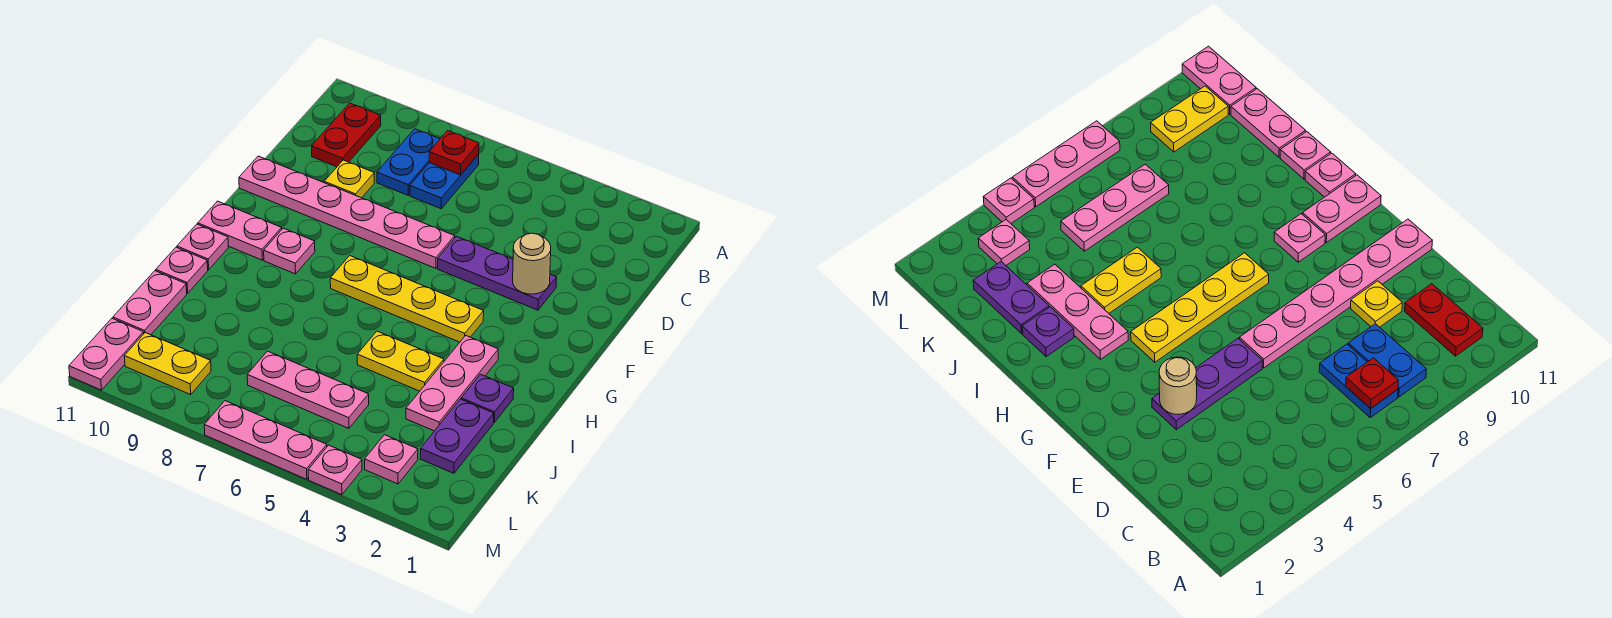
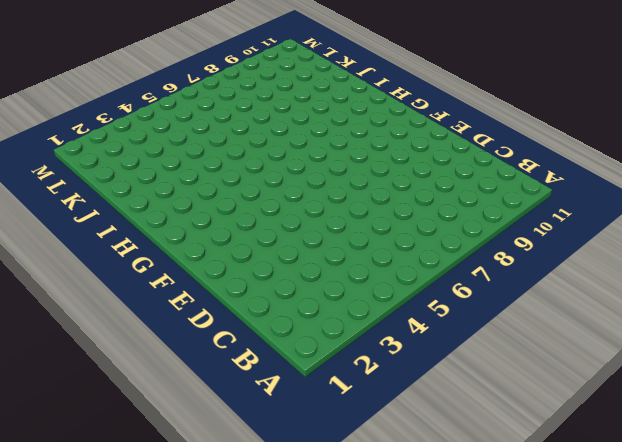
none -> blue 1x2 plate [410,155,479,209]
none -> blue 1x2 plate [377,129,440,195]
none -> red 1x2 plate [312,103,381,167]

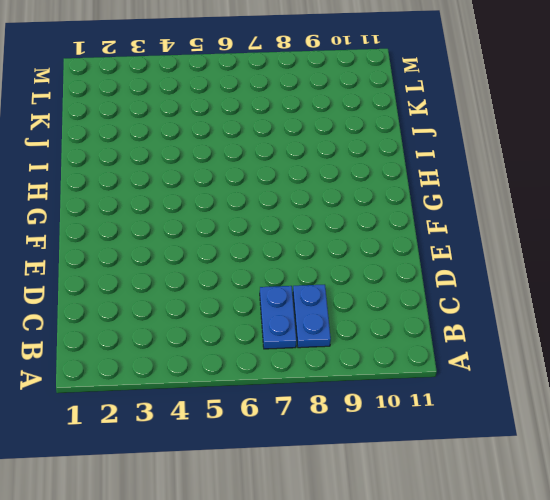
none -> red 1x2 plate [312,103,381,167]
none -> yellow 1x1 plate [324,160,374,198]
none -> purple 1x3 plate [438,236,557,310]

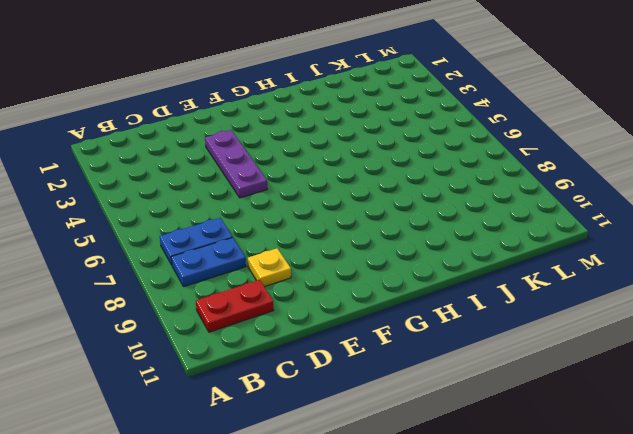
none -> pink 1x6 plate [239,156,455,268]
none -> yellow 1x4 plate [330,256,484,342]
none -> pink 1x1 plate [264,228,315,274]

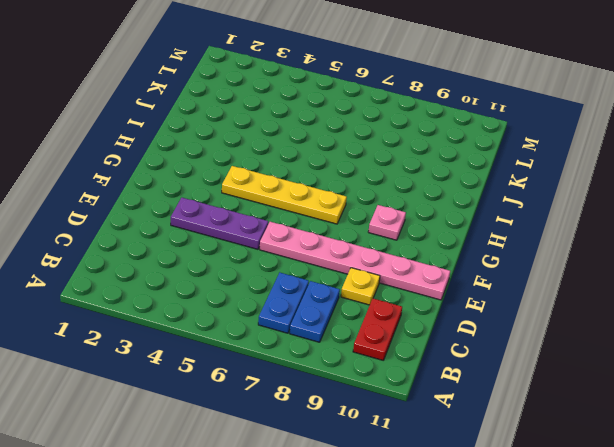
none -> pink 1x2 plate [198,201,282,260]
none -> pink 1x3 plate [406,335,498,431]
none -> pink 1x1 plate [177,224,228,270]

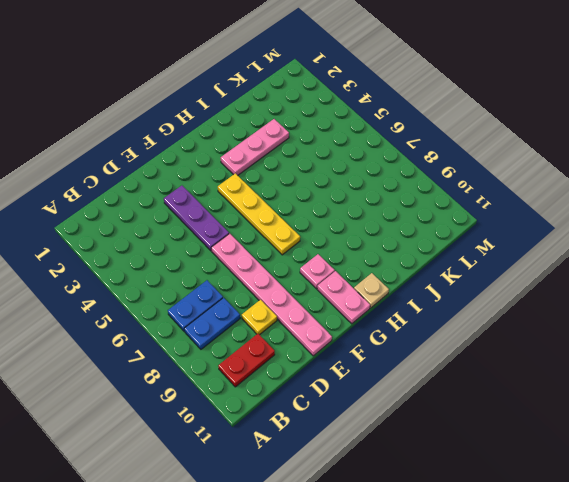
tan 1x1 plate [354,273,389,308] -> pink 1x1 plate [177,224,228,270]
none -> purple 1x1 plate [461,374,514,422]
none -> yellow 1x2 plate [357,331,444,391]
none -> pink 1x1 plate [156,247,208,293]

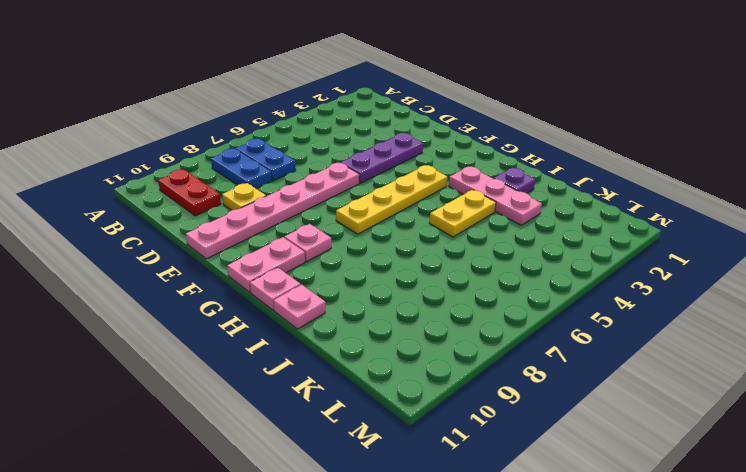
none -> purple 1x2 plate [420,399,494,473]
none -> pink 1x2 plate [113,271,187,335]
none -> pink 1x3 plate [247,351,369,428]

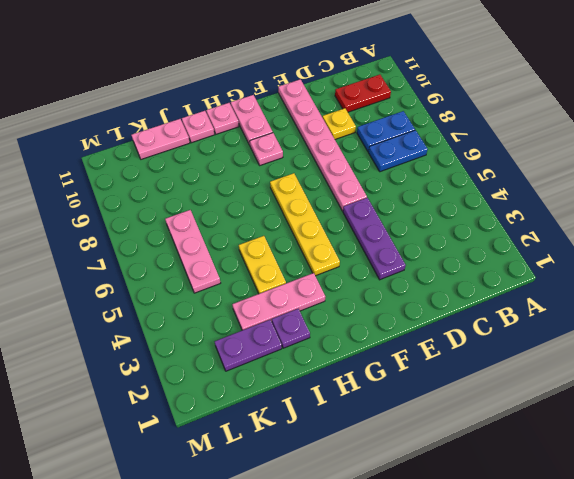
none -> pink 1x1 plate [365,435,418,484]
none -> yellow 1x2 plate [124,333,211,395]
none -> pink 1x2 plate [69,318,144,390]

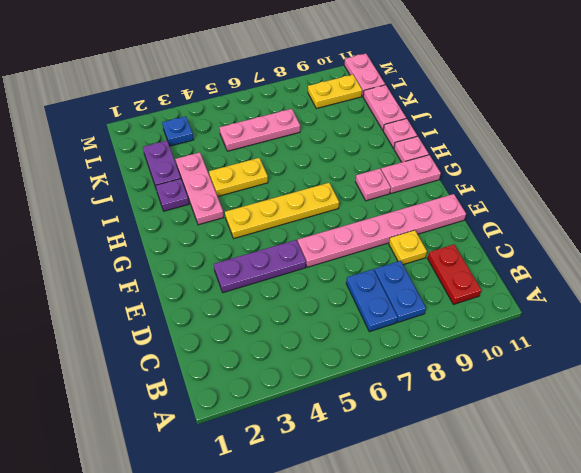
blue 1x1 plate [162,116,194,146] -> pink 1x1 plate [365,435,418,484]
none -> pink 1x1 plate [308,445,362,495]
none -> pink 1x3 plate [204,401,327,479]
none -> red 1x1 plate [429,131,479,175]

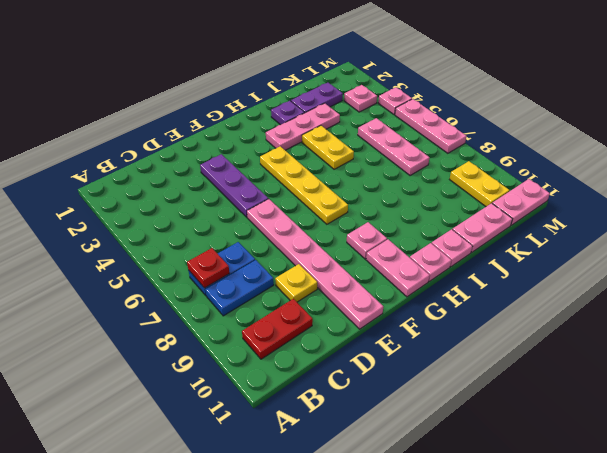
none -> tan 1x1 round brick [513,233,551,294]

